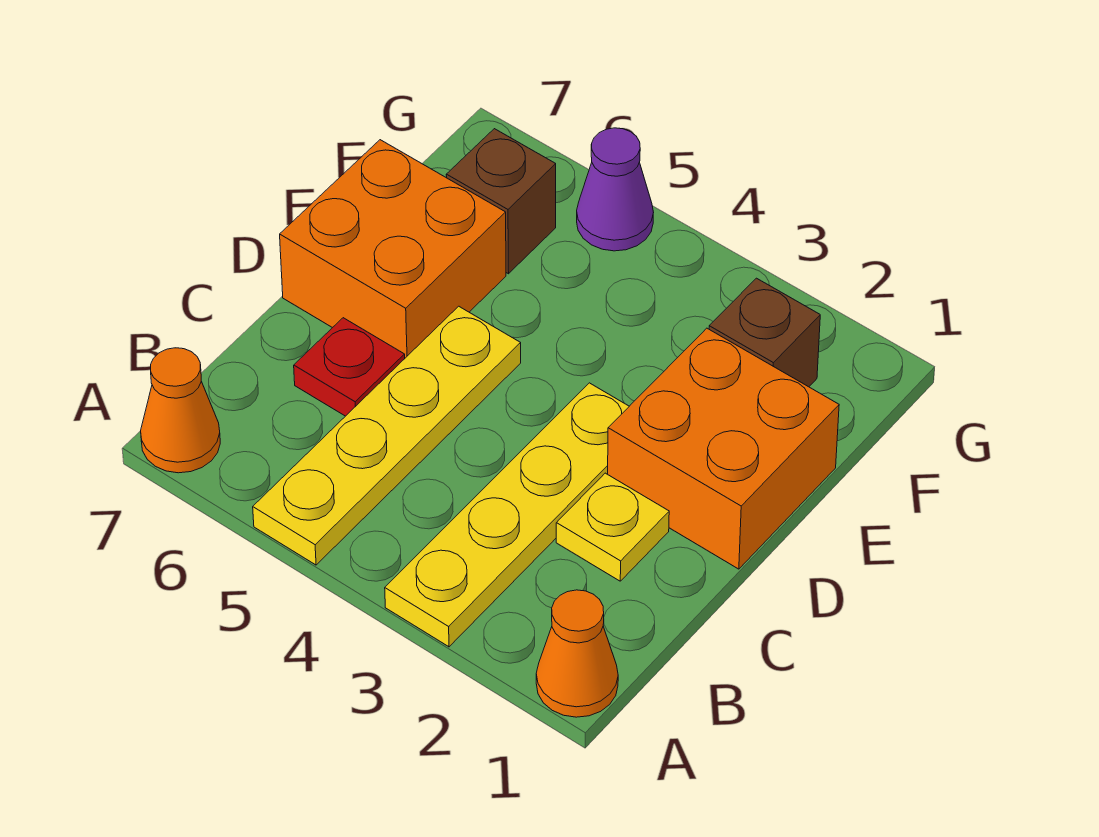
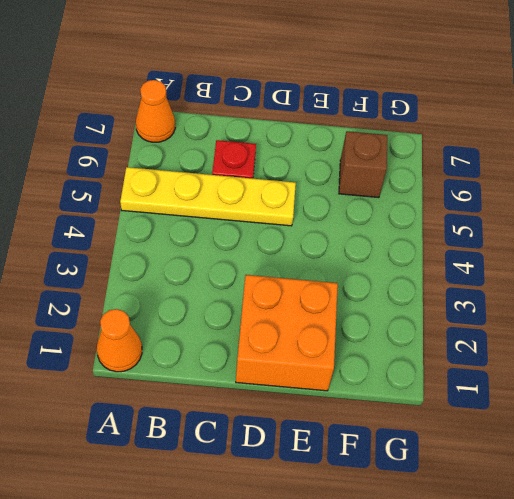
none -> yellow 1x4 plate [385,383,629,647]
none -> yellow 1x1 plate [556,473,669,581]

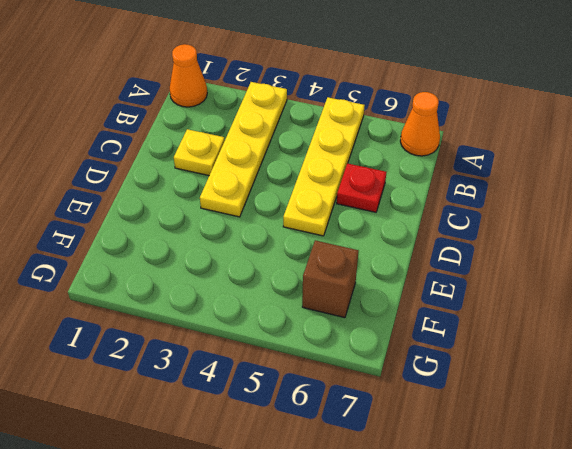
none -> orange 2x2 brick [608,328,839,569]
none -> orange 2x2 brick [280,140,506,358]

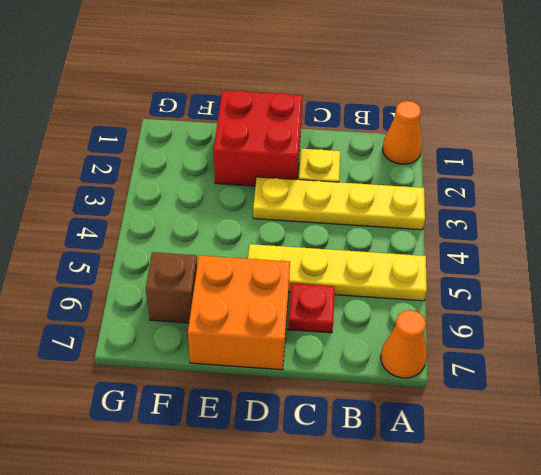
red 2x2 brick [214,90,303,186] -> orange 2x2 brick [608,328,839,569]
none -> brown 1x1 brick [709,278,820,387]
none -> purple 1x1 cone [577,128,654,251]

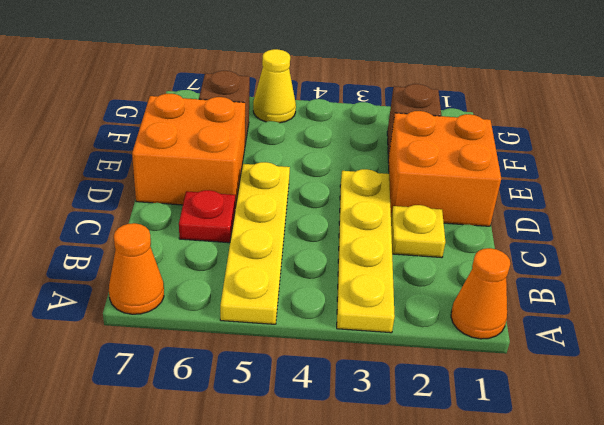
yellow 1x1 cone [253,49,296,123] -> purple 1x1 cone [577,128,654,251]

